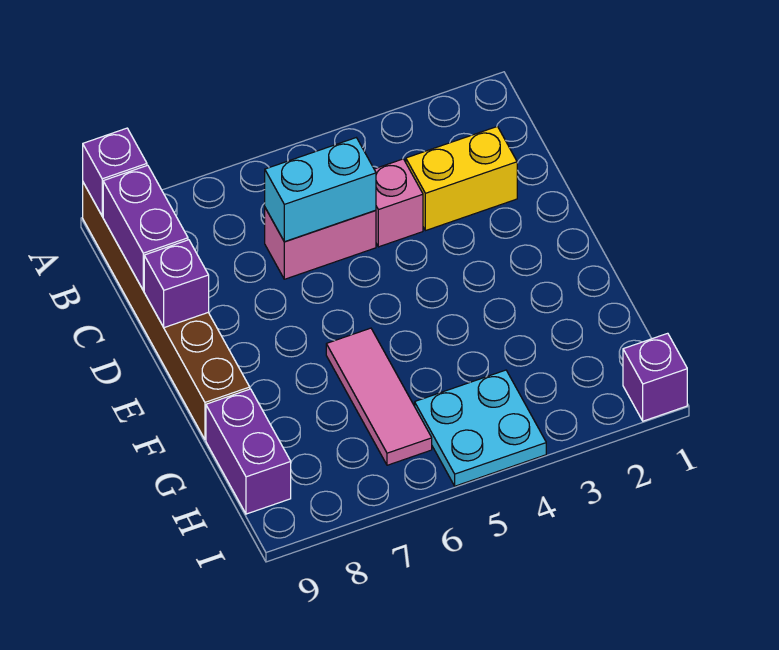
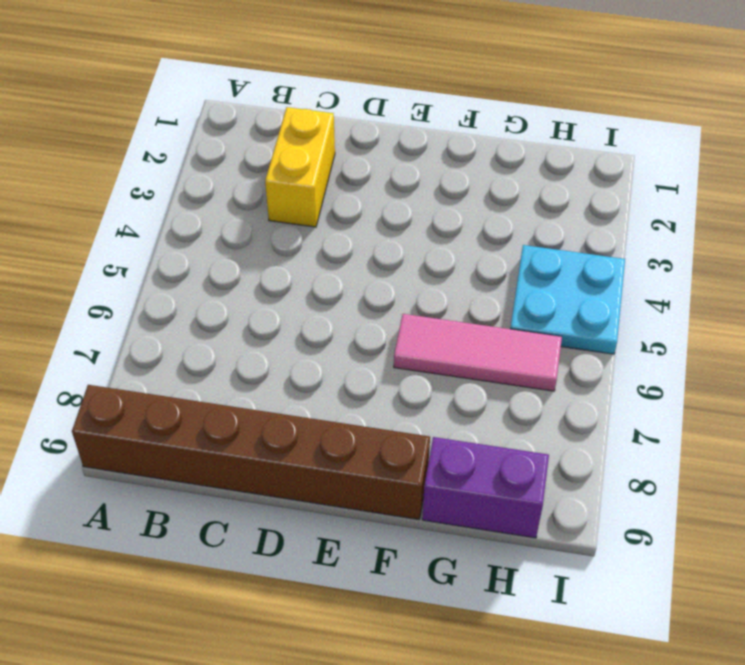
none -> pink 1x1 brick [374,159,423,247]
none -> pink 1x2 brick [265,208,376,279]
none -> purple 1x1 brick [623,333,687,421]

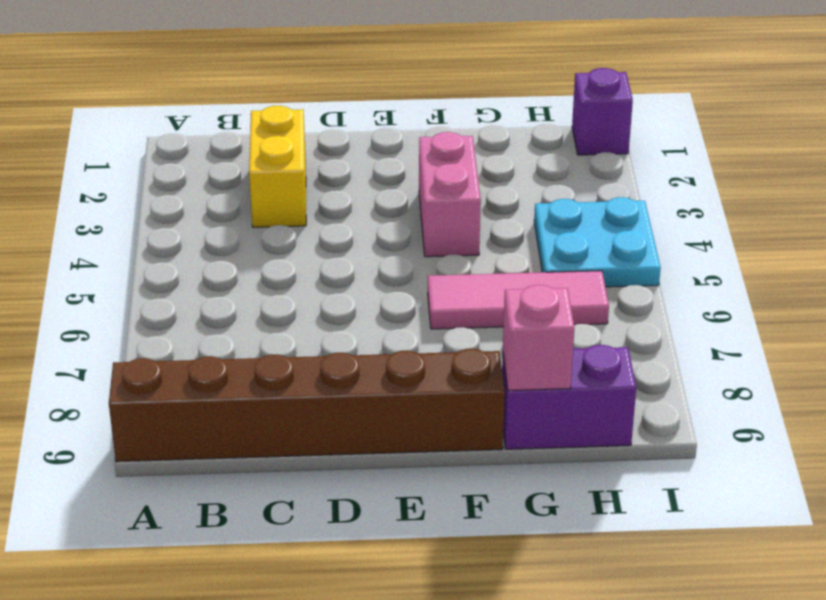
pink 1x2 brick [419,132,481,257] -> pink 1x2 brick moved to [265,208,376,279]
pink 1x1 brick [503,285,574,391] -> pink 1x1 brick moved to [374,159,423,247]
none -> purple 1x1 brick [83,128,147,216]
none -> purple 1x2 brick [103,165,188,290]
none -> cyan 1x2 brick [265,138,376,242]

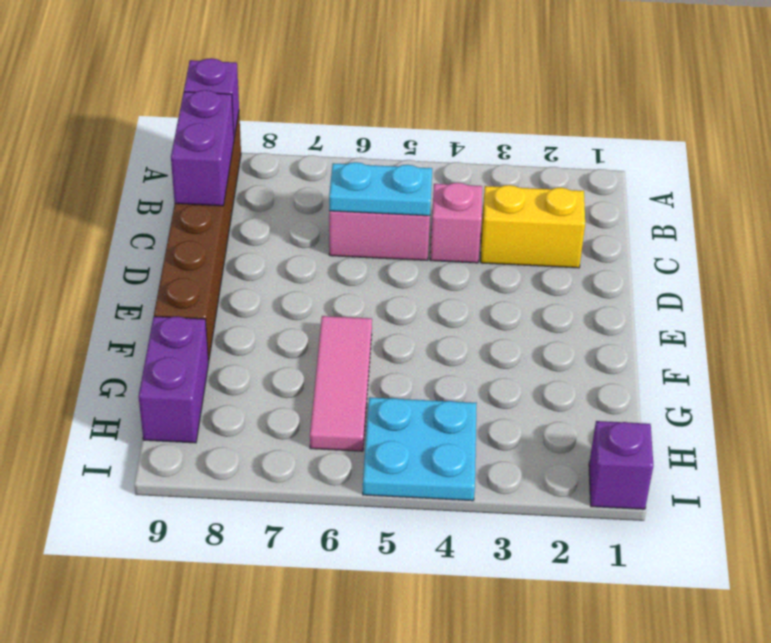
cyan 1x2 plate [329,162,432,216] -> cyan 1x2 brick [265,138,376,242]
none -> purple 1x1 brick [144,240,209,328]

